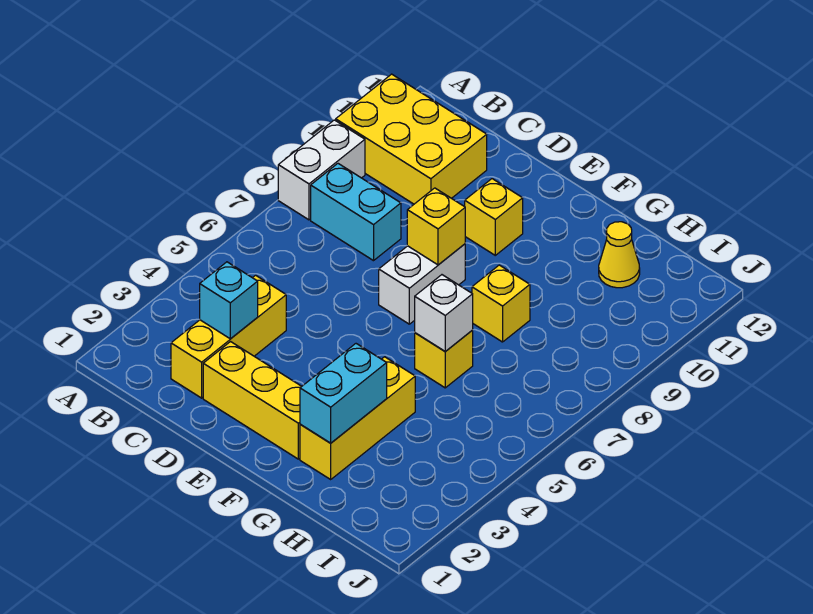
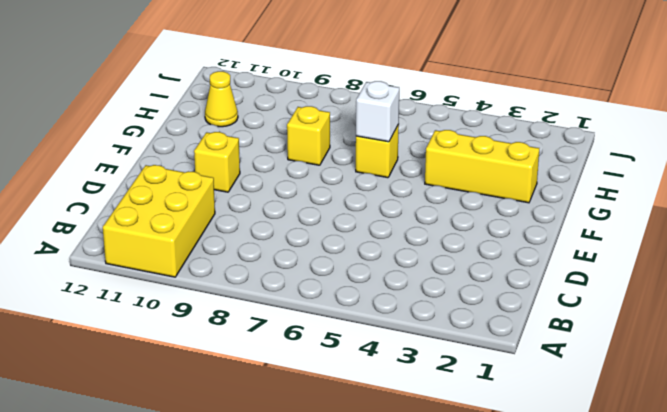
none -> white 1x2 brick [278,120,365,220]
none -> cyan 1x2 brick [311,164,401,261]
none -> yellow 1x3 brick [171,275,286,398]

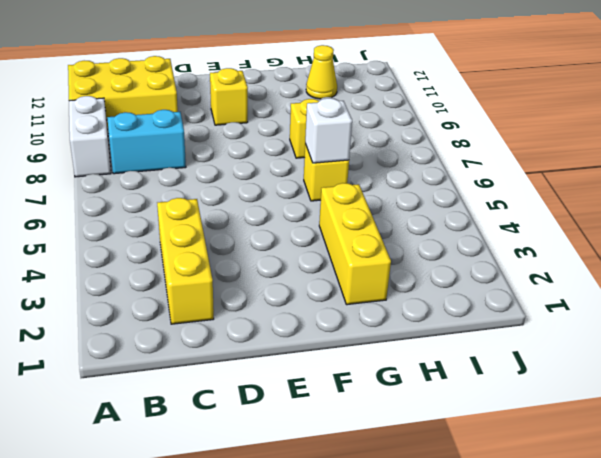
none -> yellow 1x3 brick [203,342,302,459]
none -> white 1x2 brick [379,244,465,324]
none -> cyan 1x1 brick [200,262,258,339]

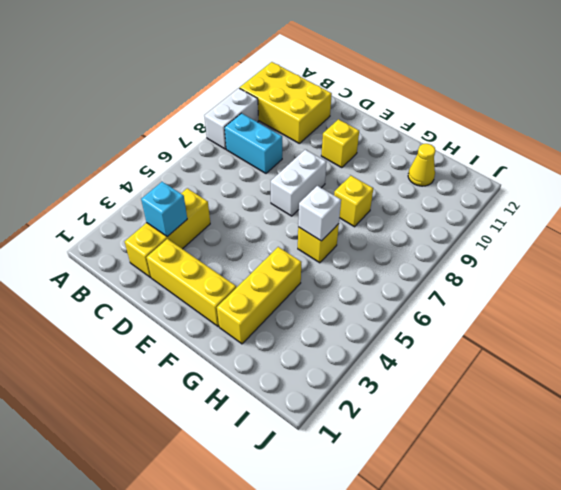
none -> yellow 1x1 brick [407,188,465,265]
none -> cyan 1x2 brick [300,344,387,443]

